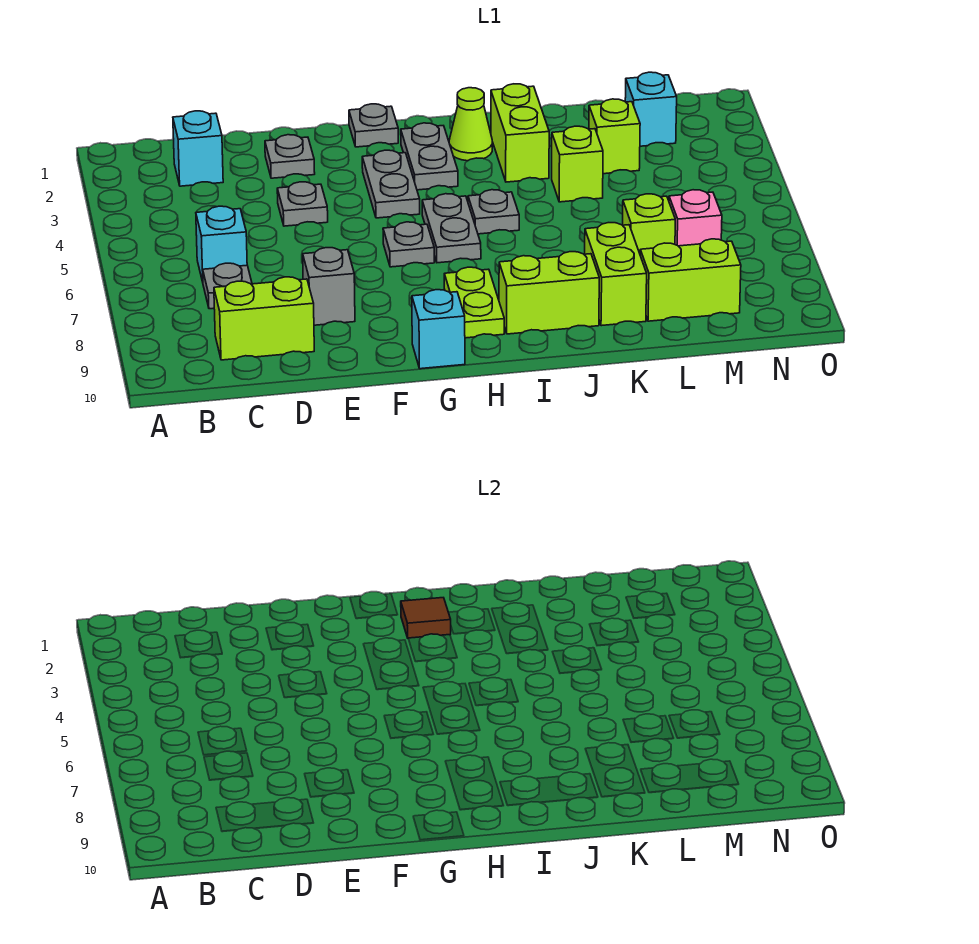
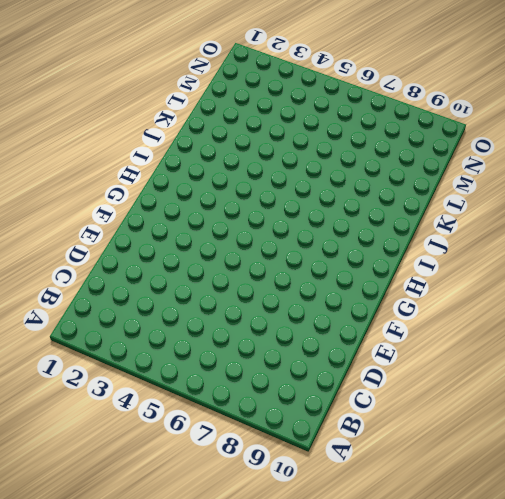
none -> cyan 1x1 brick [173,111,223,186]
none -> cyan 1x1 brick [196,206,247,282]
none -> grey 1x1 plate [203,263,252,309]

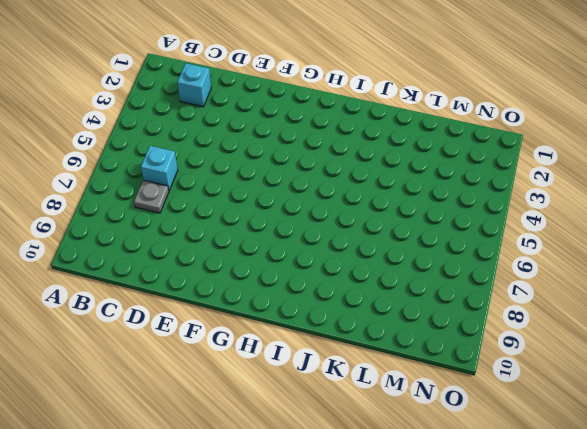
none -> lime 1x2 brick [214,277,314,360]
none -> grey 1x1 plate [265,135,315,178]
none -> grey 1x1 plate [277,182,328,226]

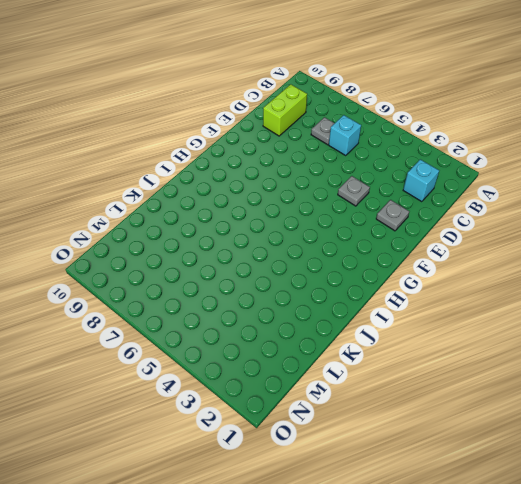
none -> grey 1x1 brick [303,248,355,325]
none -> grey 1x1 plate [349,104,398,147]
none -> grey 1x2 plate [362,150,420,218]

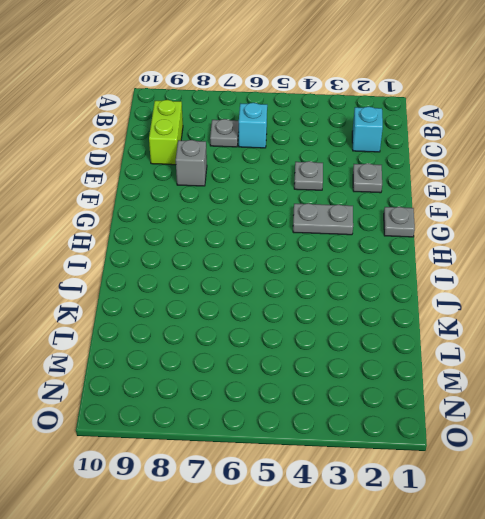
none -> grey 1x1 plate [383,222,434,267]
none -> cyan 1x1 brick [412,290,465,369]
none -> grey 1x2 plate [401,123,458,190]

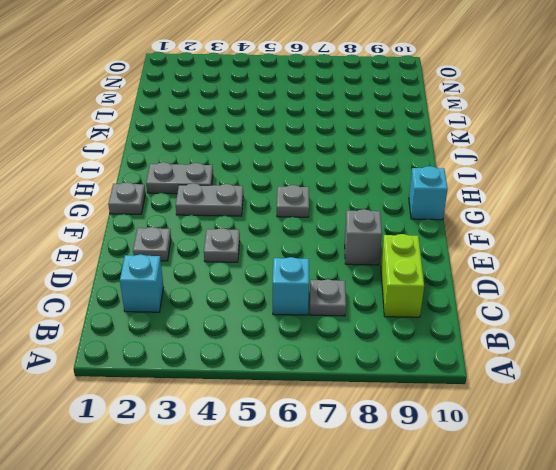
none -> grey 1x2 plate [422,194,481,263]
none -> lime 1x2 plate [444,267,504,338]
none -> lime 1x1 cone [449,88,492,161]

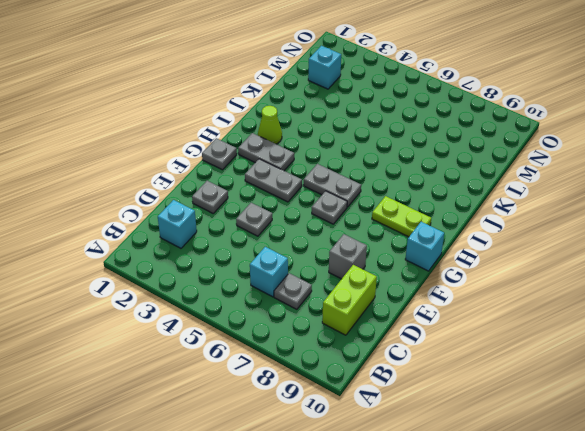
none -> grey 1x1 plate [468,190,519,234]
none -> lime 1x2 brick [499,252,599,334]
none -> lime 1x2 brick [491,84,549,182]

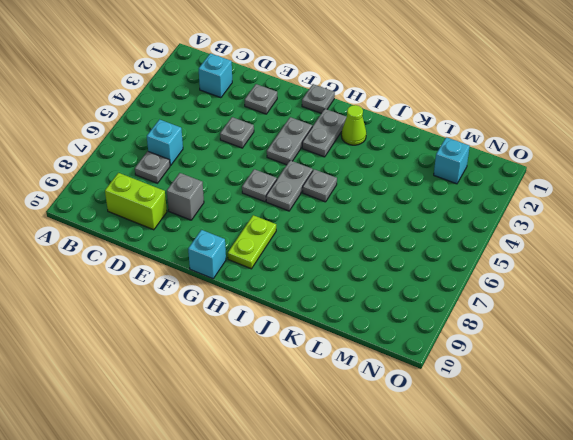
none -> lime 1x2 brick [499,252,599,334]
none -> lime 1x2 brick [491,84,549,182]
none -> lime 1x1 brick [552,126,603,202]

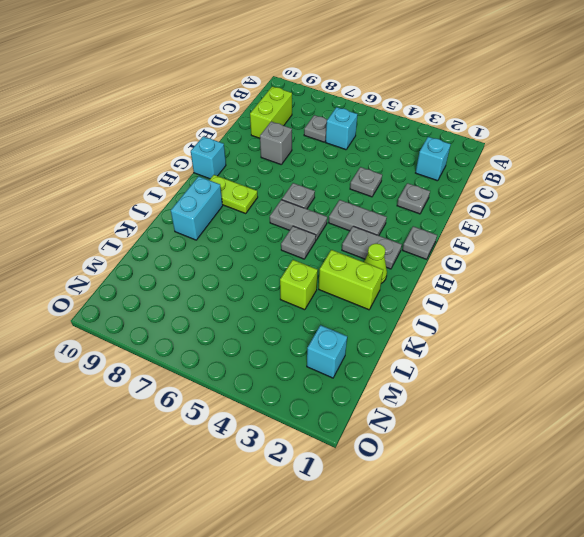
cyan 1x2 brick [171,176,223,240] -> lime 1x2 brick [499,252,599,334]
none -> lime 1x2 brick [585,223,647,326]
none -> lime 1x1 brick [589,99,640,174]
none -> lime 1x1 brick [623,194,675,253]

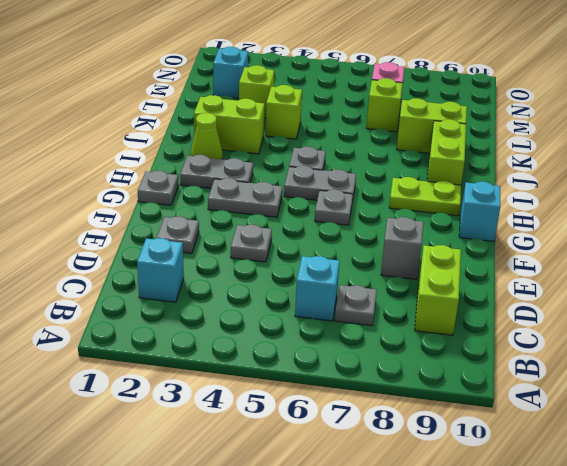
none -> lime 1x2 brick [640,239,741,321]
none -> brown 1x1 tile [401,598,451,638]

